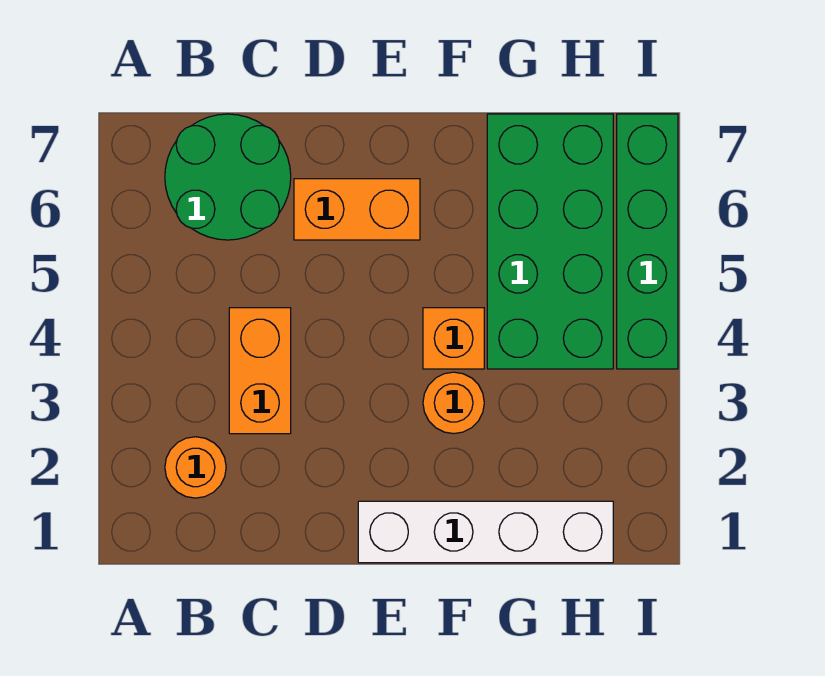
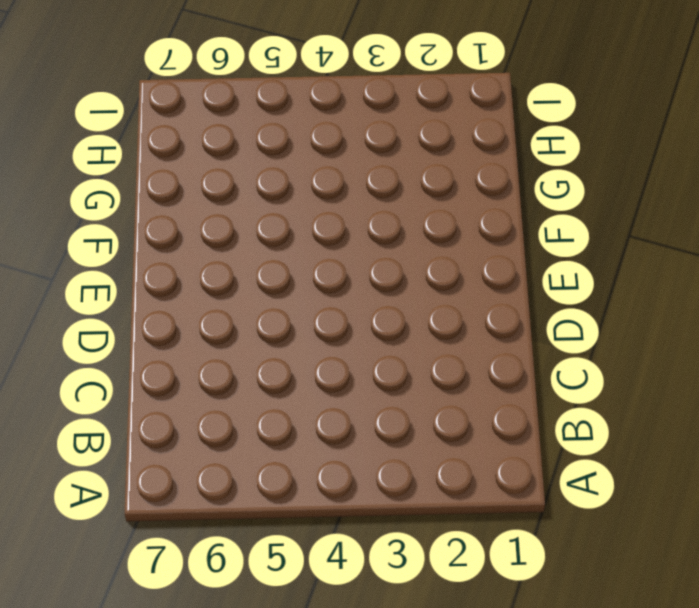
none -> orange 1x1 round brick [165,437,226,498]
none -> green 2x2 round brick [165,114,291,240]

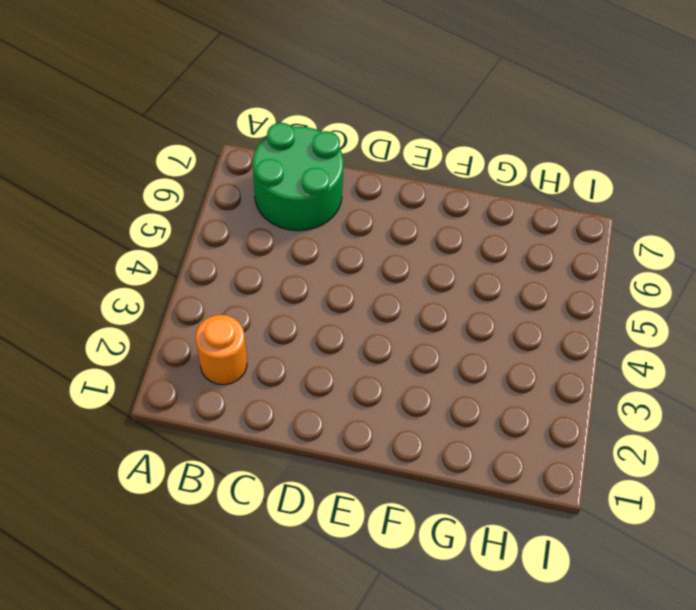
none -> orange 1x2 brick [229,308,291,434]
none -> orange 1x2 brick [294,179,420,240]

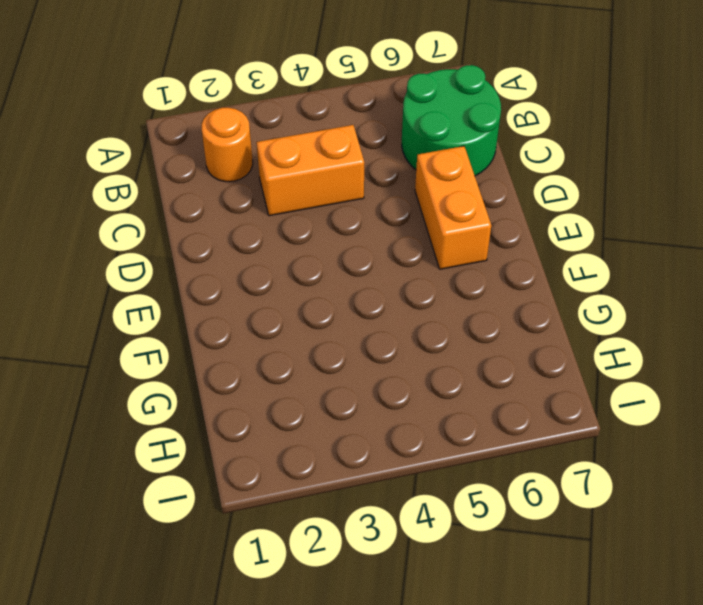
none -> white 1x4 brick [358,501,613,563]
none -> orange 1x1 round brick [423,372,484,434]

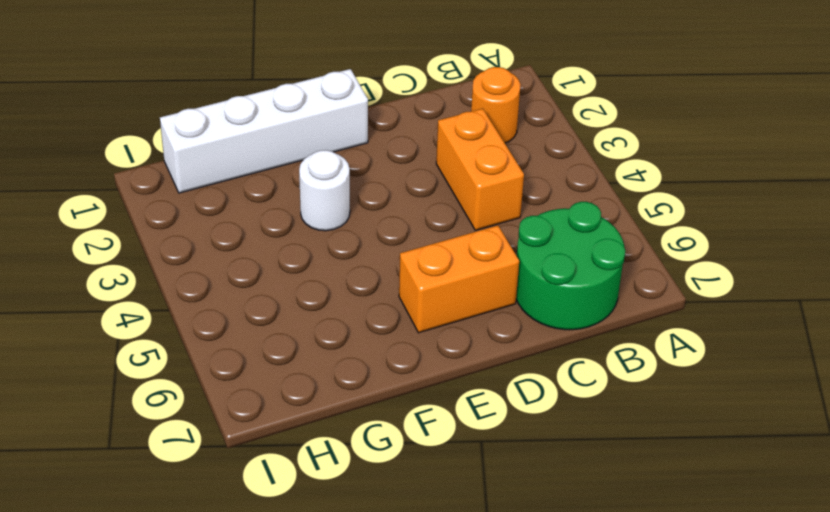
white 1x1 round brick [299,150,350,231] -> orange 1x1 round brick [423,372,484,434]
none -> orange 1x1 brick [423,308,484,369]
none -> green 2x4 brick [487,114,613,369]

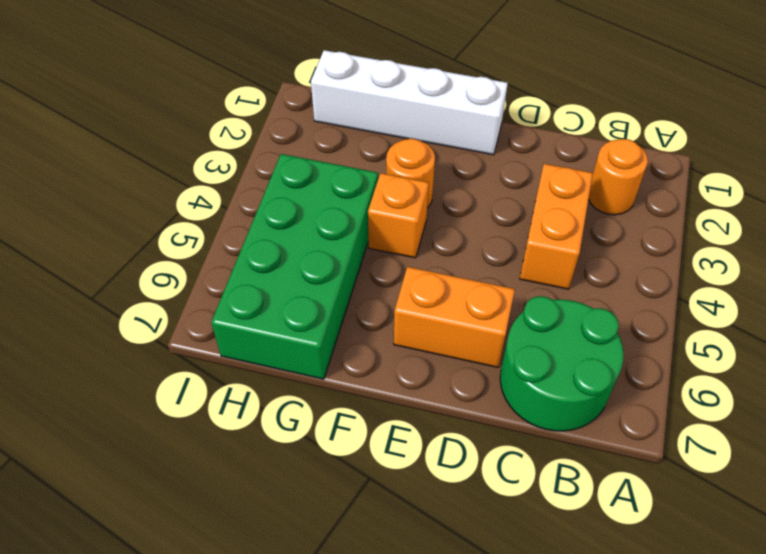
none -> green 1x4 brick [617,114,678,369]

